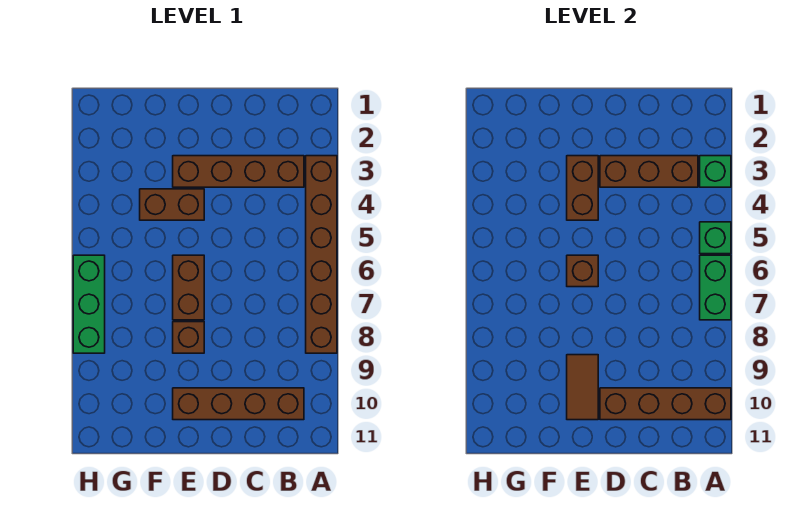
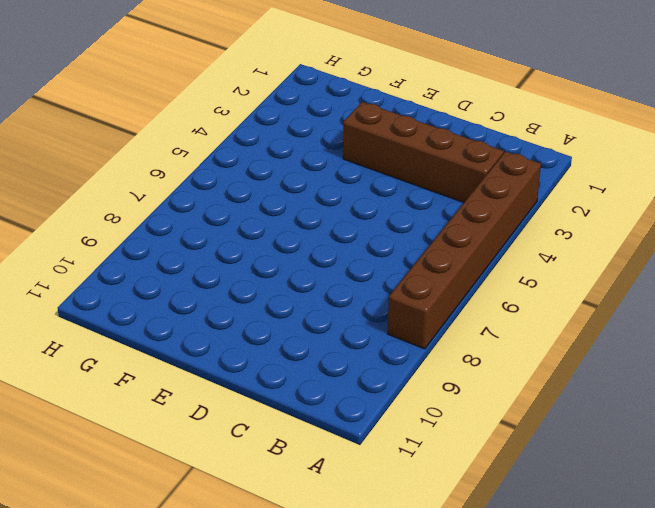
none -> brown 1x4 brick [173,388,304,420]
none -> brown 1x2 brick [140,189,204,220]
none -> brown 1x2 brick [173,255,204,320]

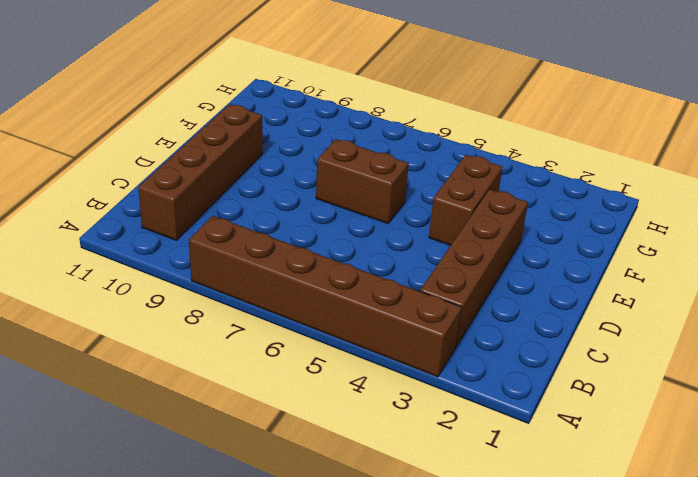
none -> brown 1x1 brick [173,322,204,353]
none -> green 1x3 brick [73,255,105,353]
none -> green 1x1 brick [700,156,731,187]

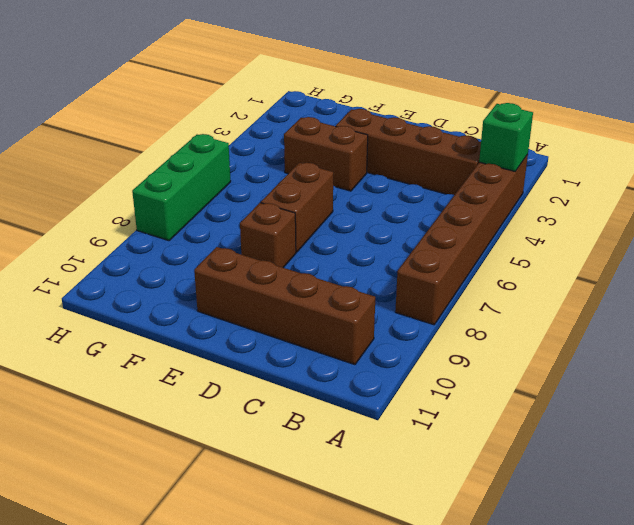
none -> green 1x1 brick [700,222,731,254]
none -> green 1x2 brick [700,255,731,320]
none -> brown 1x4 brick [600,388,731,420]

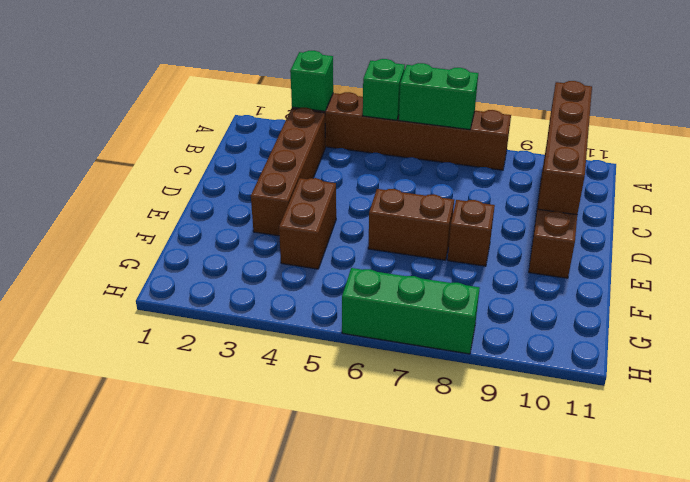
none -> brown 1x3 brick [600,156,698,187]
none -> brown 1x2 brick [567,156,598,220]
none -> brown 1x1 brick [567,255,598,287]

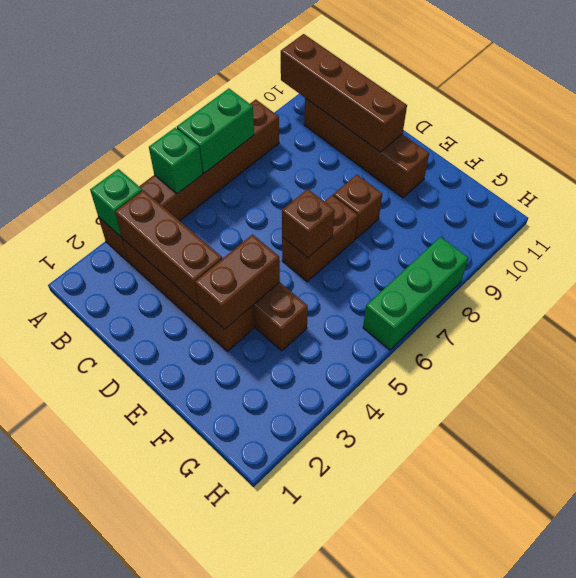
none -> brown 1x2 tile [567,355,598,420]

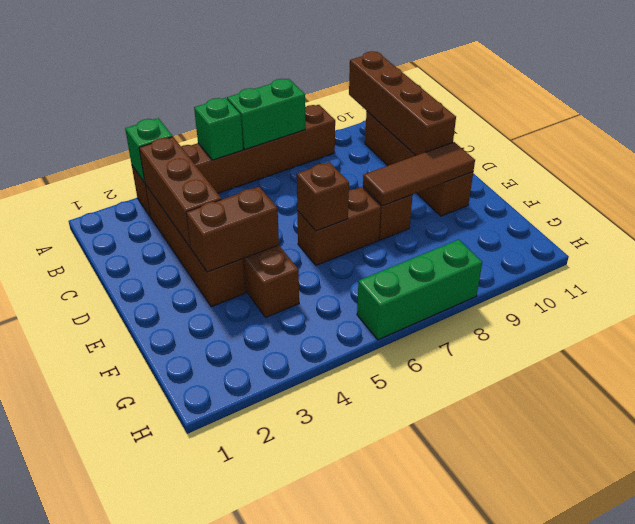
brown 1x3 tile [363,142,475,206] -> brown 1x2 tile [567,355,598,420]

